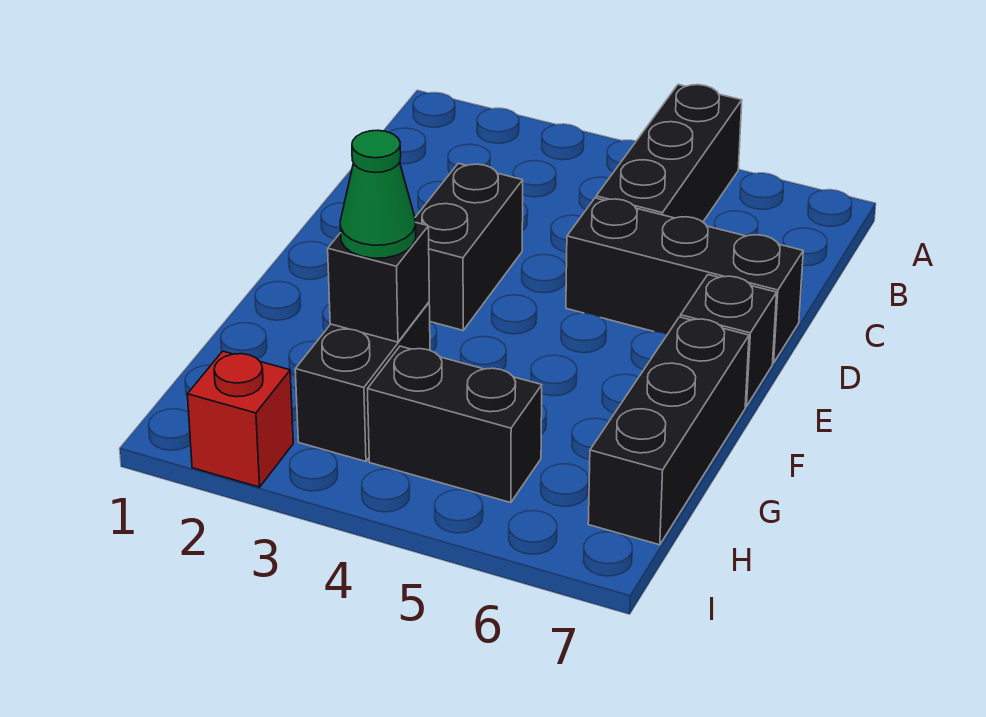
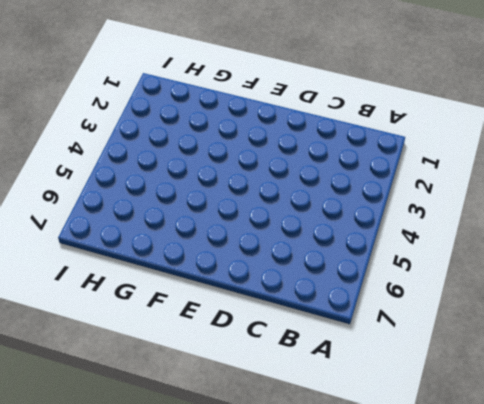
none -> black 1x3 brick [596,85,742,222]
none -> black 1x2 brick [415,163,523,330]

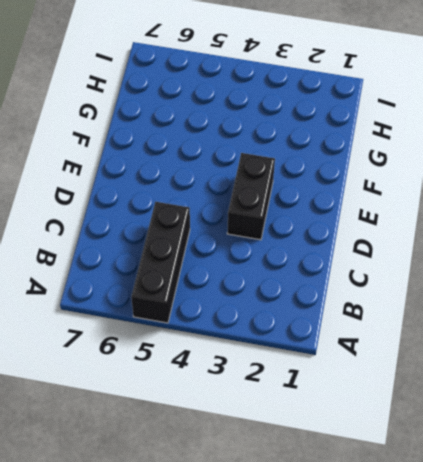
none -> black 1x3 brick [566,198,803,363]
none -> black 1x1 brick [681,275,777,406]

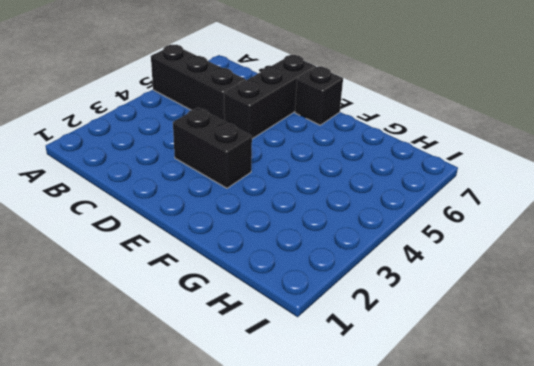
none -> black 1x3 brick [588,317,749,545]
none -> black 1x2 brick [295,302,430,462]

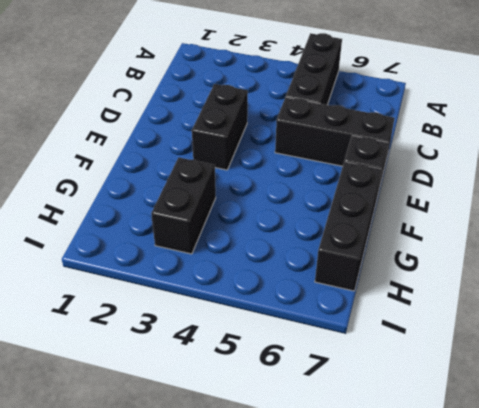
none -> black 1x2 brick [368,346,542,503]
none -> red 1x1 brick [187,351,293,487]

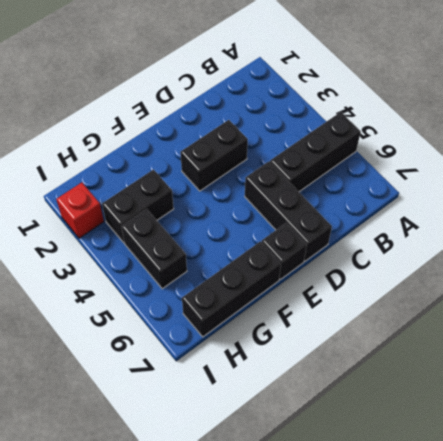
none -> black 1x1 brick [328,222,429,342]
none -> green 1x1 cone [340,130,416,258]

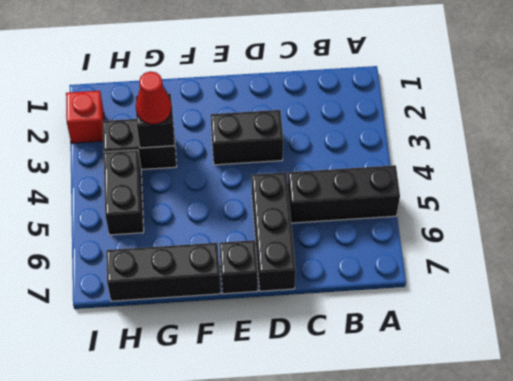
red 1x1 cone [136,71,172,124] -> green 1x1 cone [340,130,416,258]

